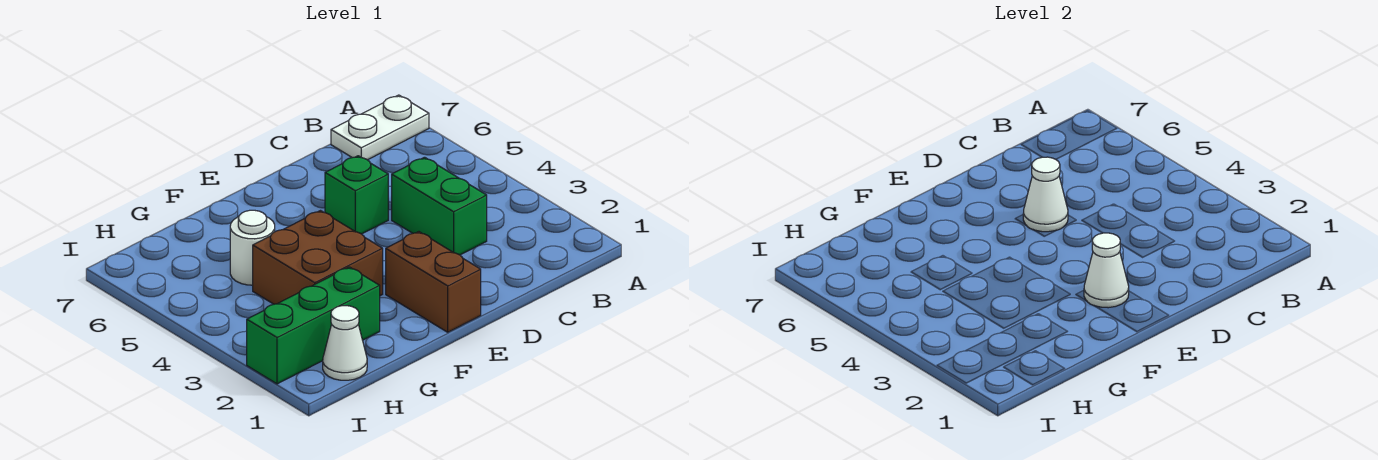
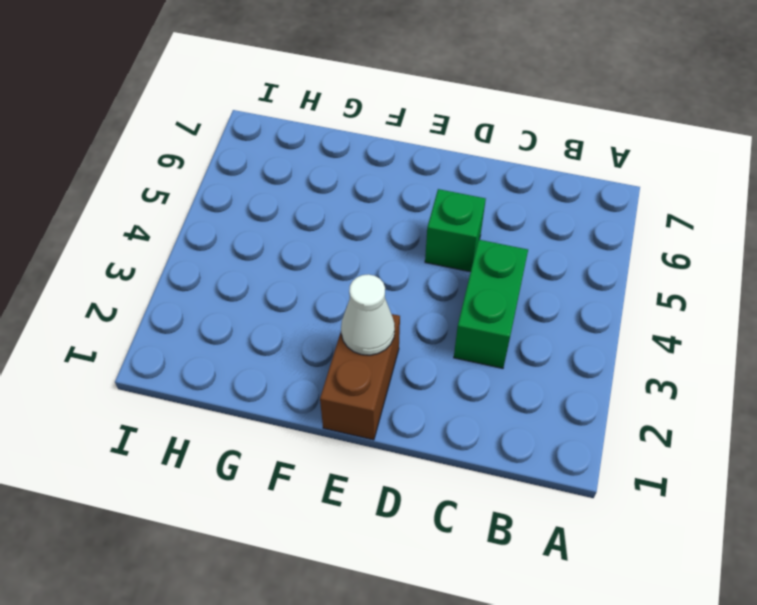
none -> white 1x2 plate [331,95,429,160]
none -> brown 2x2 brick [253,211,383,304]

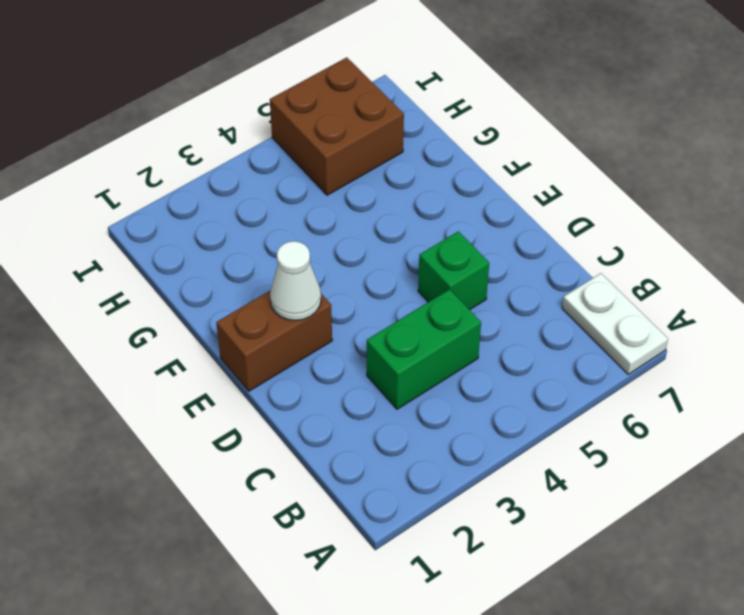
brown 2x2 brick [270,57,404,195] -> brown 2x2 brick moved to [253,211,383,304]
none -> green 1x3 brick [247,267,380,384]
none -> white 1x1 round brick [230,210,275,285]

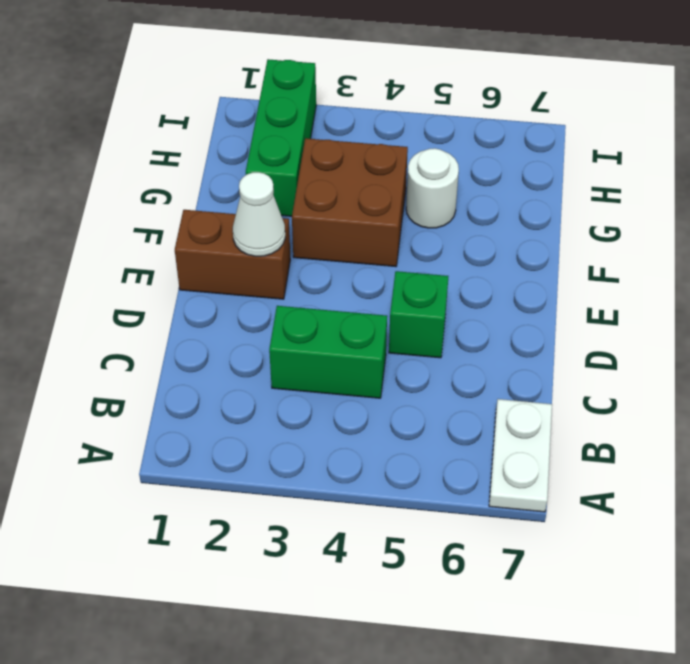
none -> white 1x1 cone [323,306,367,380]
none -> white 1x1 cone [1023,157,1068,232]

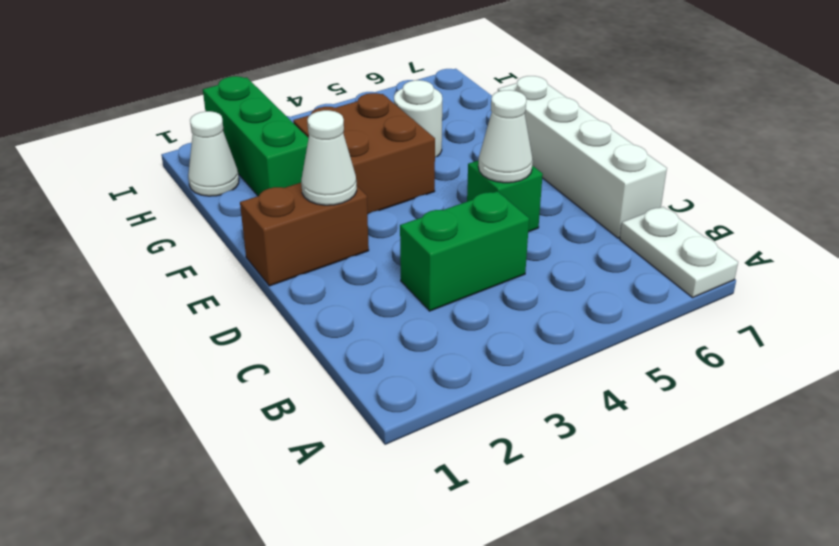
white 1x4 brick [498,76,667,238] -> none

